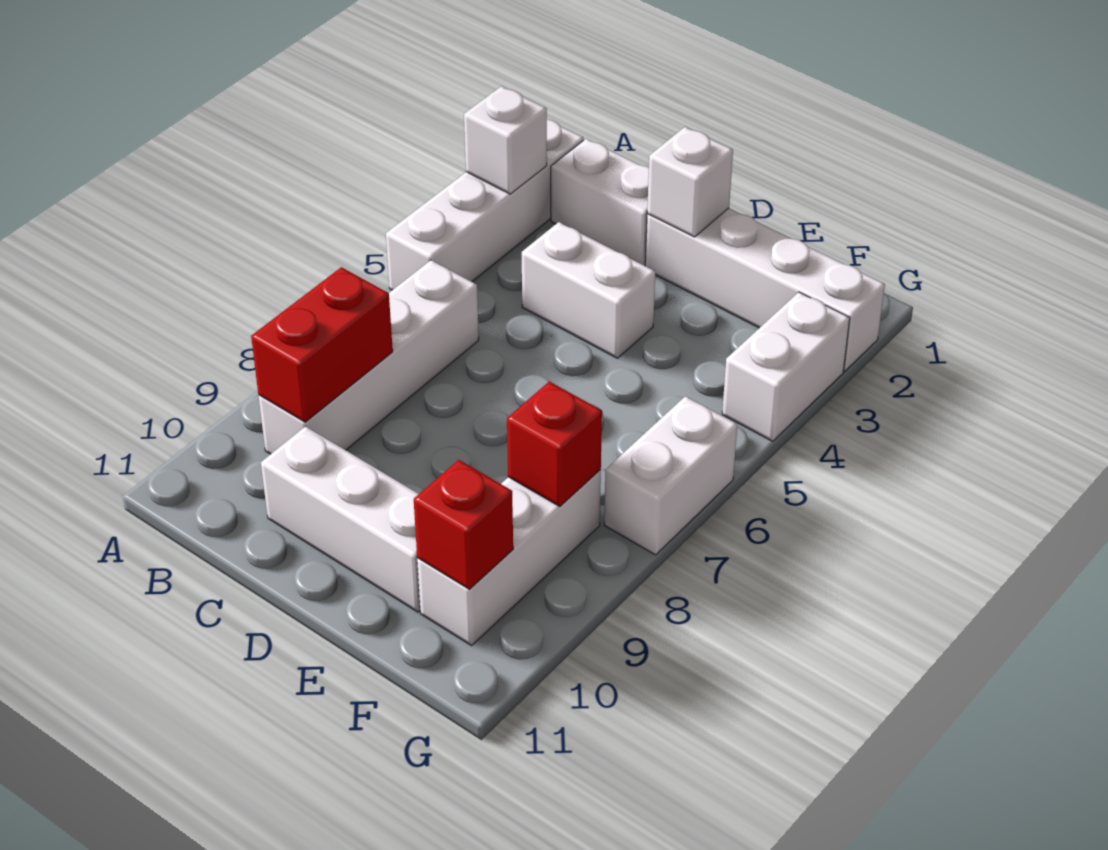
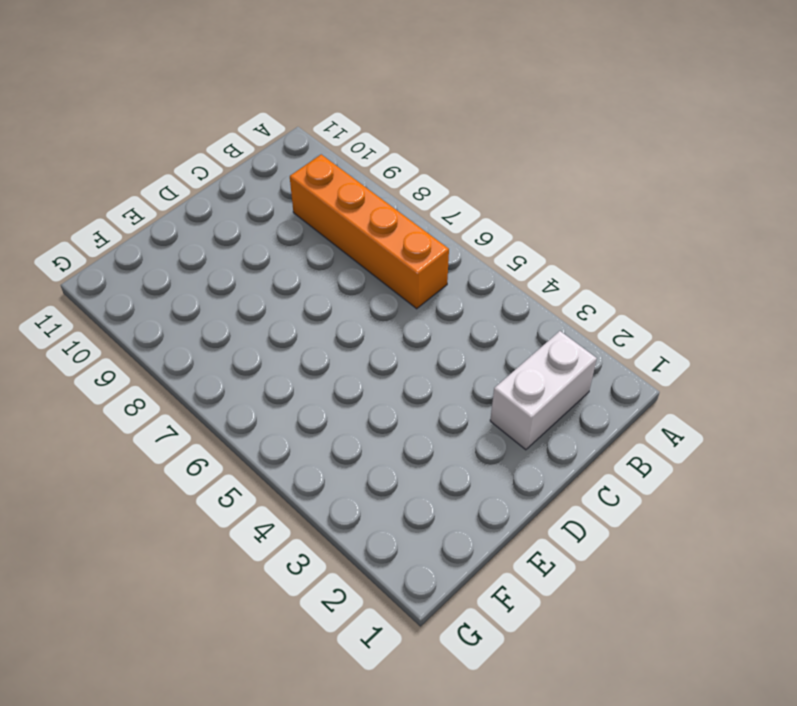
orange 1x4 brick [290,155,449,309] -> white 1x4 brick [258,260,479,454]
none -> white 1x4 brick [386,119,584,290]
none -> white 1x2 brick [522,222,655,358]
none -> white 1x3 brick [261,426,420,612]

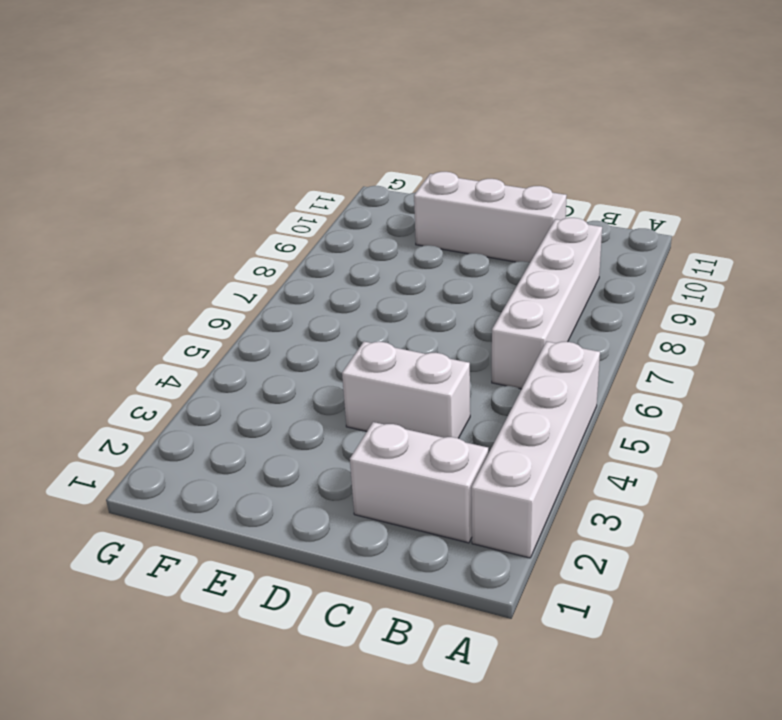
none -> white 1x4 brick [645,208,885,371]
none -> white 1x3 brick [417,470,601,646]
none -> white 1x2 brick [722,292,850,441]

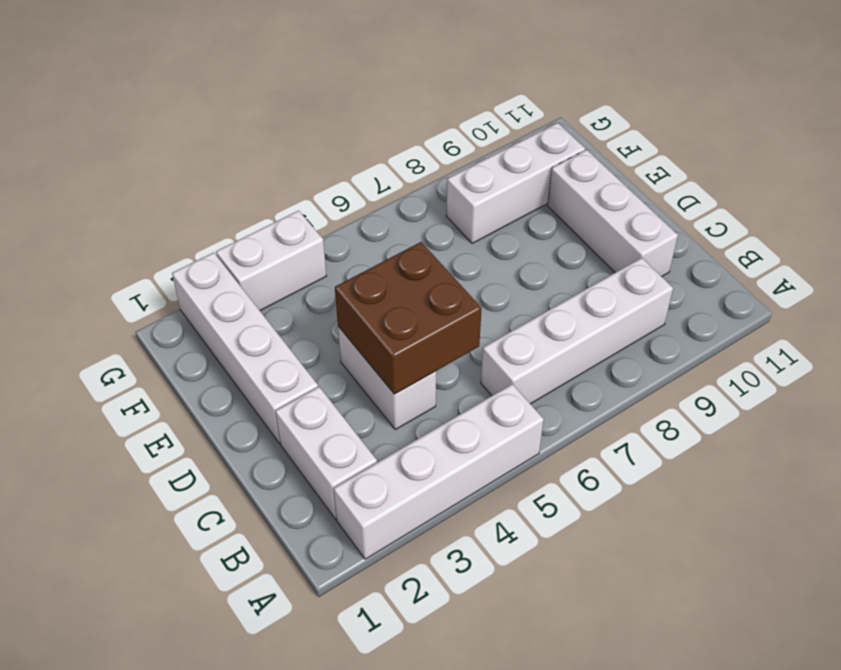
brown 2x2 brick [335,242,482,394] -> none
none -> white 1x2 brick [604,396,737,555]
none -> white 1x1 brick [464,86,547,194]
none -> red 1x2 brick [251,267,393,422]

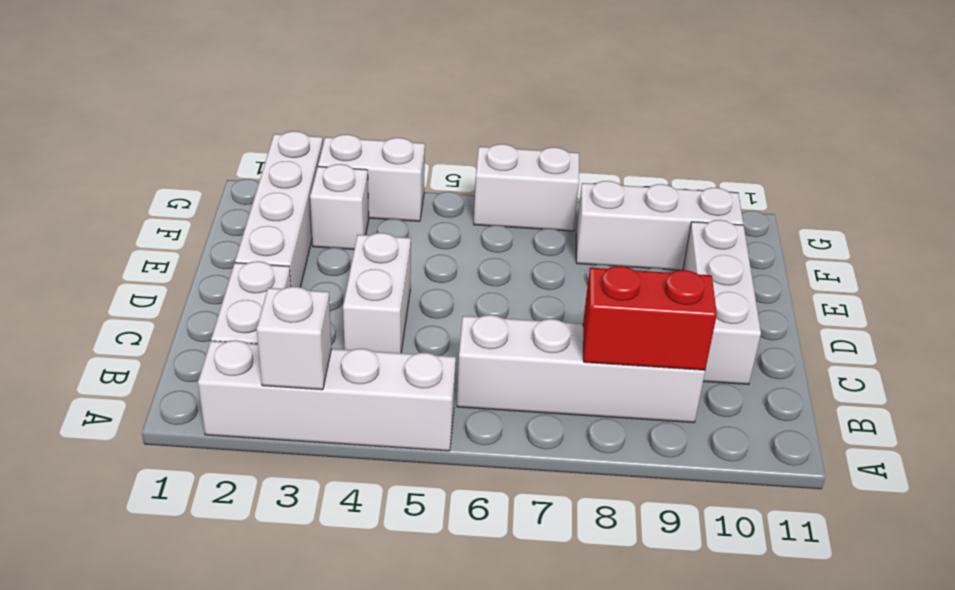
white 1x1 brick [310,164,369,249] -> white 1x1 brick moved to [647,127,733,237]
none -> red 1x1 brick [507,382,602,507]
none -> red 1x1 brick [414,460,513,589]

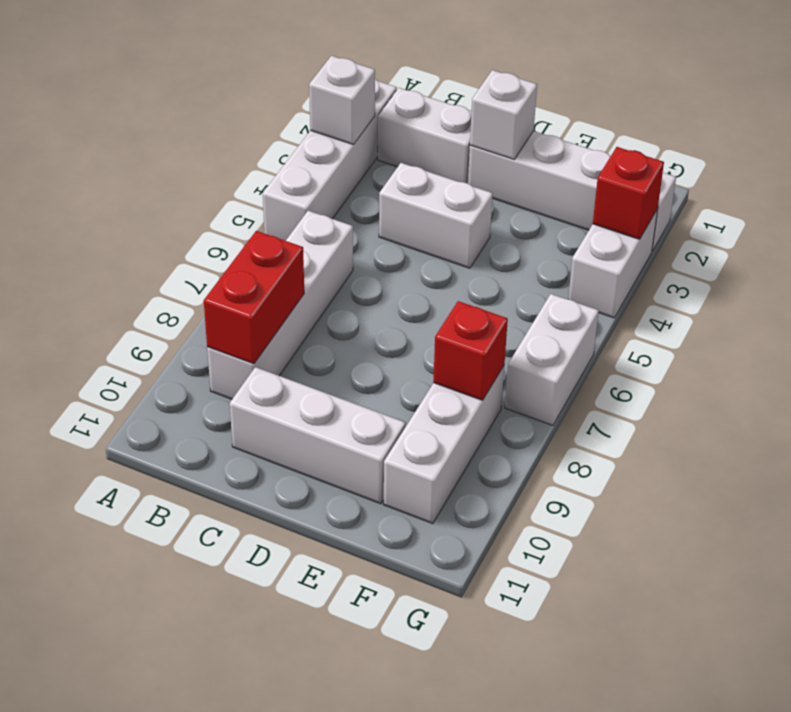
red 1x1 brick [593,147,664,239] -> red 1x1 brick moved to [414,460,513,589]

